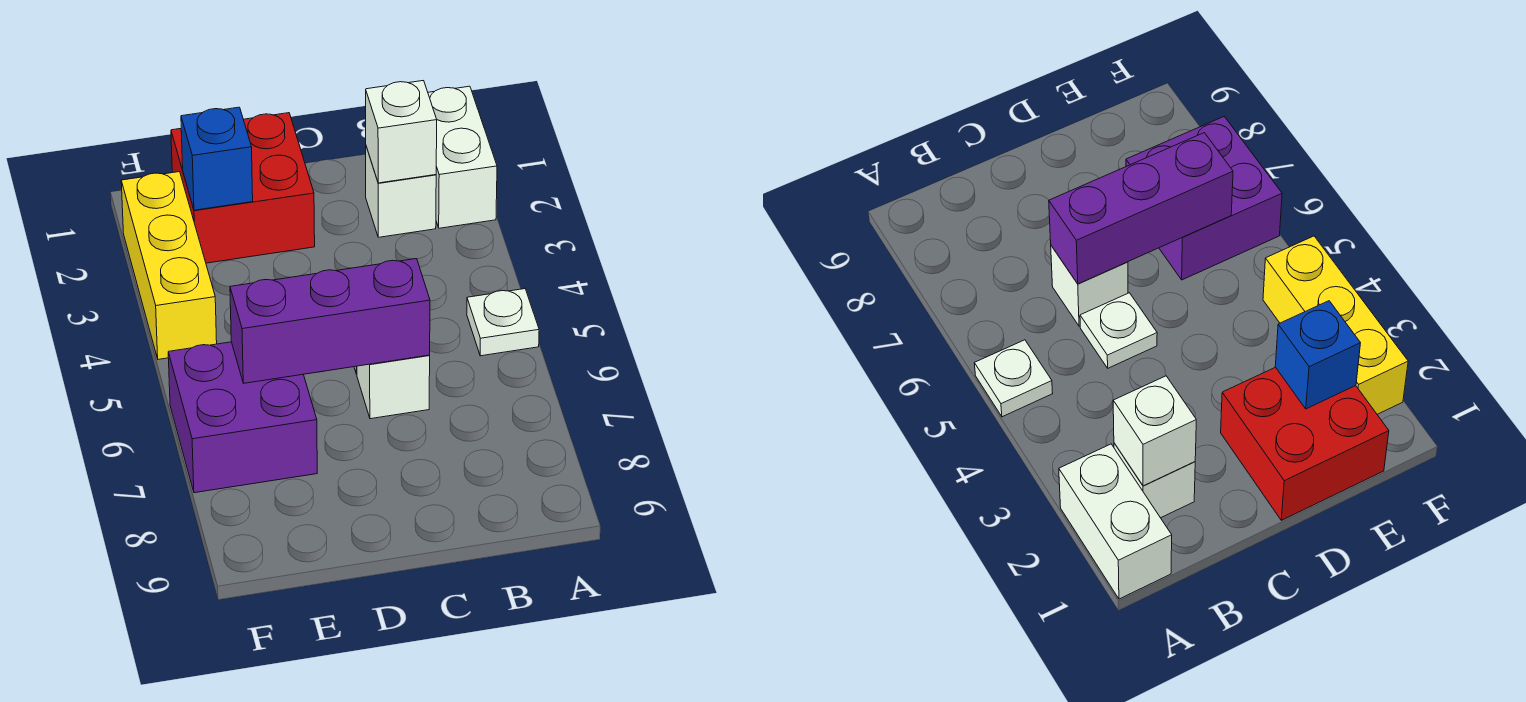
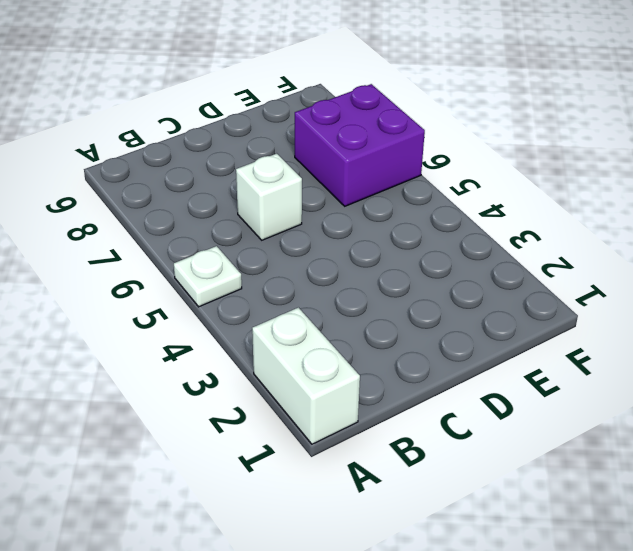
none -> white 1x1 brick [366,147,436,237]
none -> white 1x1 plate [1080,293,1157,368]

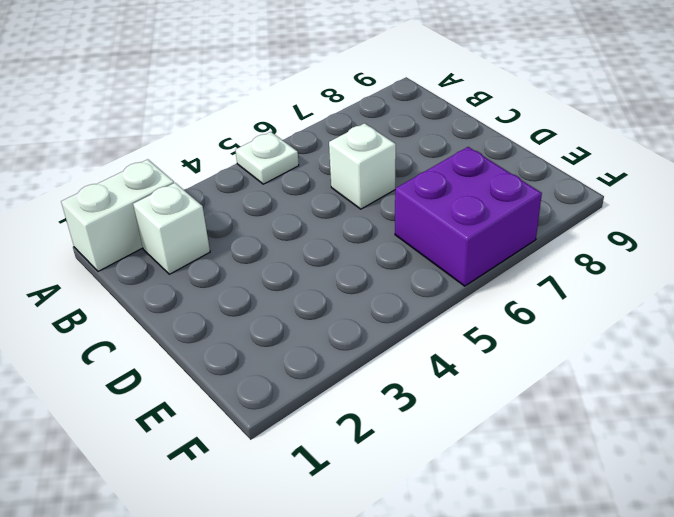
none -> white 1x1 plate [1080,293,1157,368]
none -> red 2x2 brick [171,113,315,263]

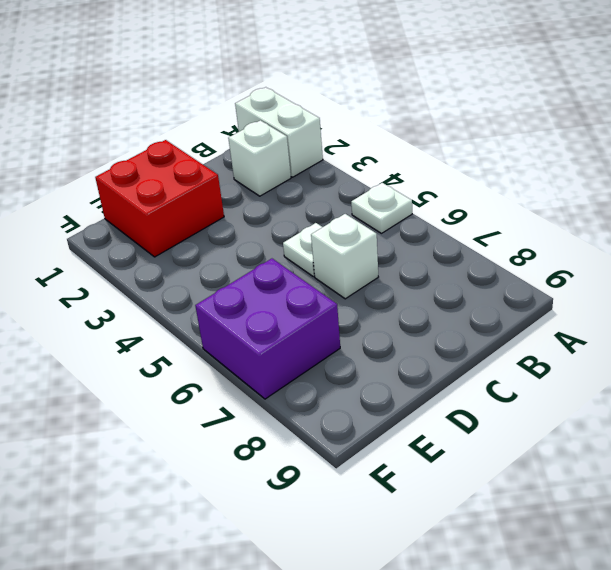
none -> yellow 1x3 brick [121,172,217,359]
none -> white 1x1 brick [366,81,437,183]

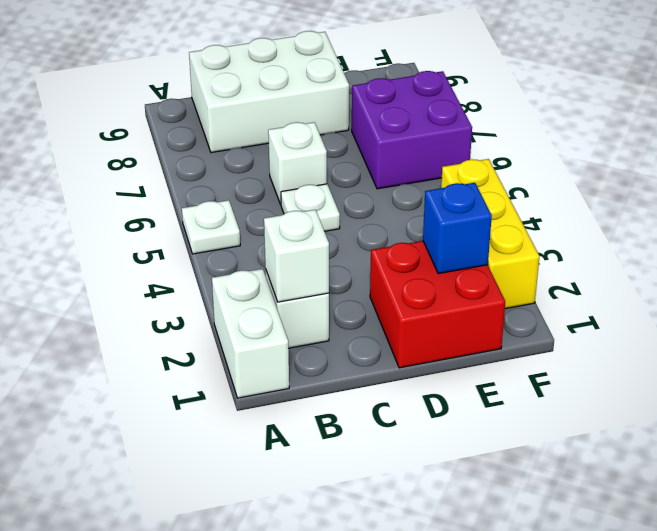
white 2x3 brick [189,31,349,153] -> none
none -> purple 1x3 brick [230,259,430,383]

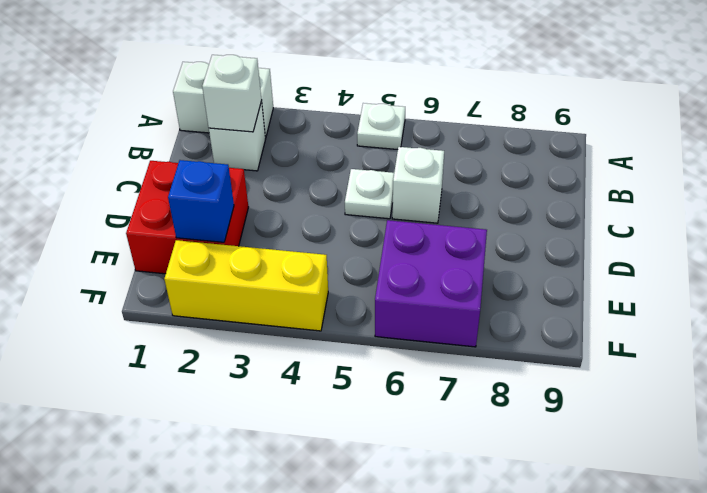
none -> purple 1x3 brick [230,259,430,383]

